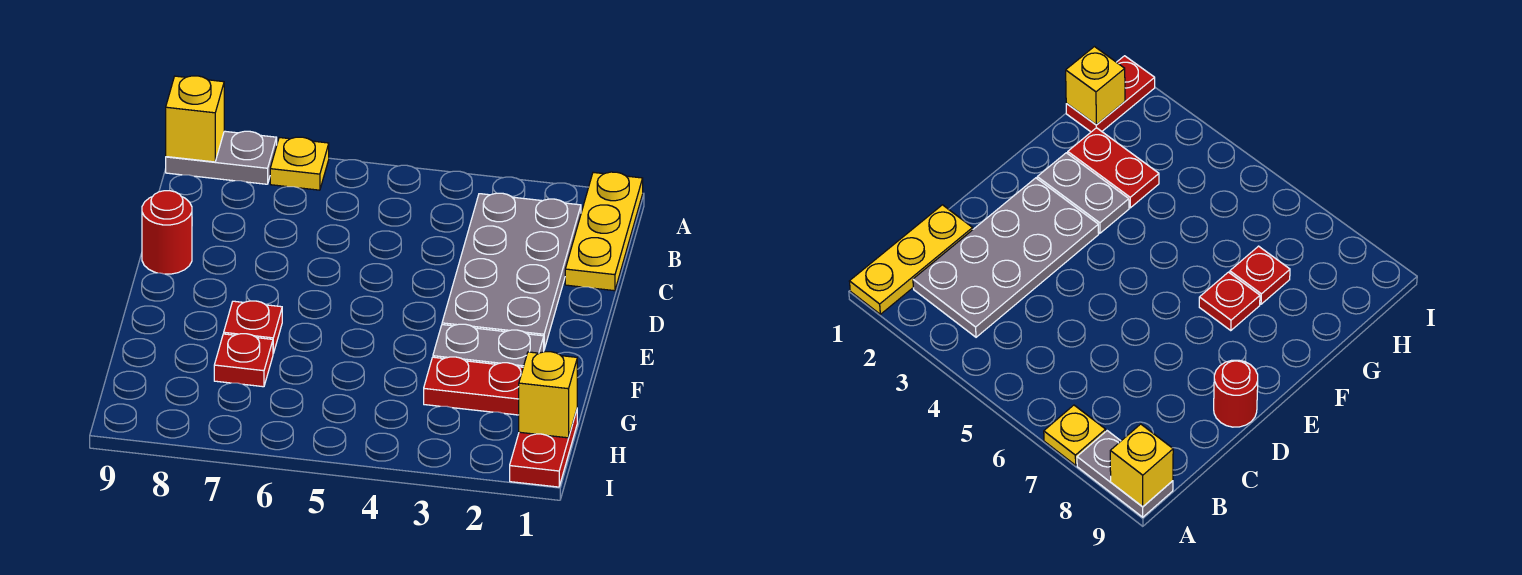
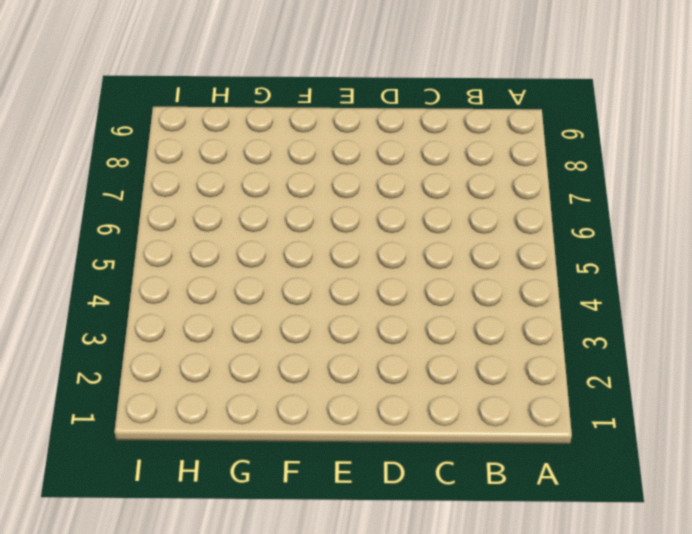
none -> yellow 1x3 plate [565,172,643,291]
none -> yellow 1x1 plate [270,137,329,190]
none -> grey 1x2 plate [166,131,277,184]

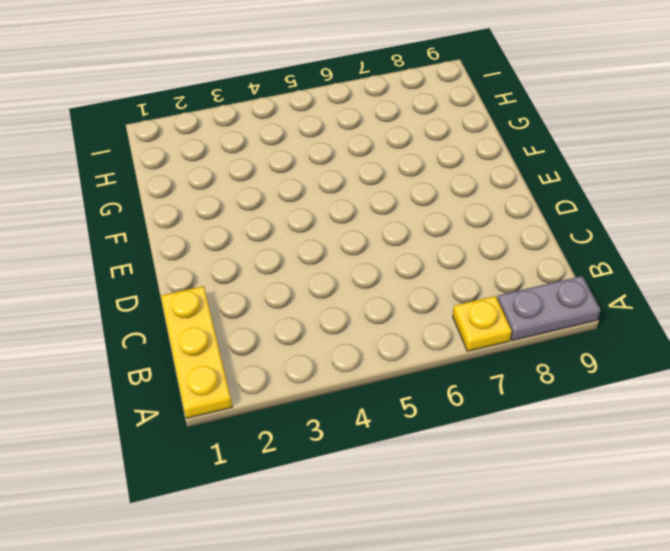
none -> grey 2x4 plate [442,193,581,349]
none -> red 1x1 round brick [142,191,192,274]
none -> grey 1x2 plate [433,324,544,367]

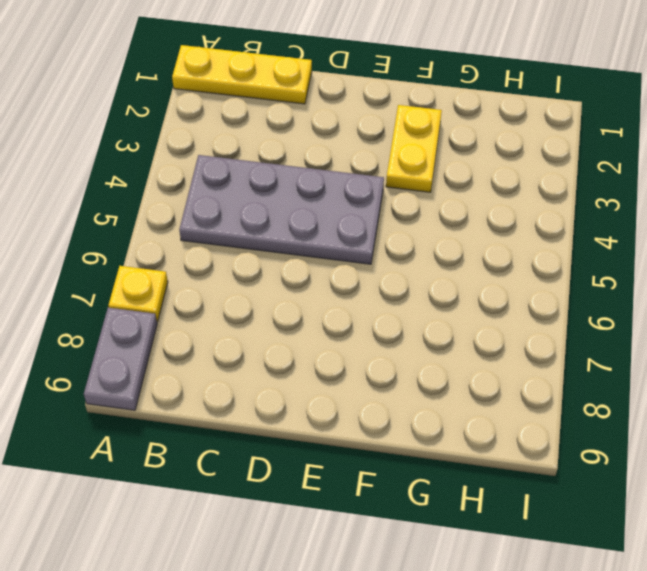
grey 2x4 plate [179,155,384,264] -> grey 2x4 plate moved to [442,193,581,349]
yellow 1x2 plate [386,105,442,192] -> grey 1x2 plate [433,324,544,367]
none -> red 1x1 round brick [142,191,192,274]
none -> red 1x1 plate [224,301,282,353]
none -> red 1x2 plate [424,357,523,415]

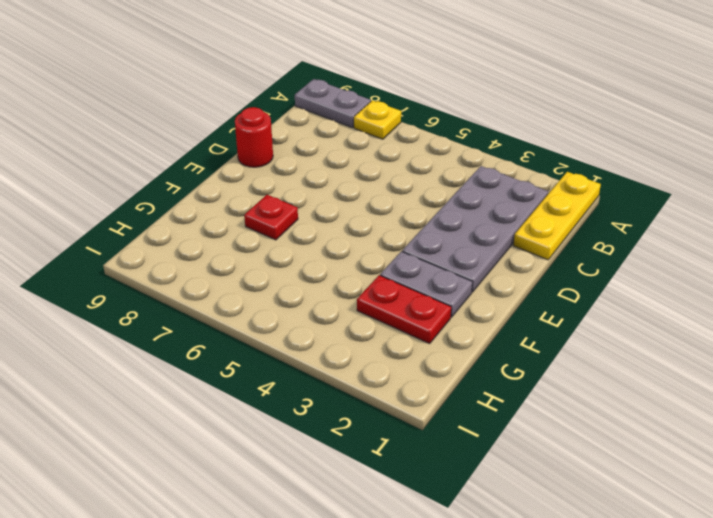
none -> red 1x1 plate [214,334,273,387]
none -> red 1x2 plate [510,410,577,487]
none -> yellow 1x1 brick [166,76,224,162]

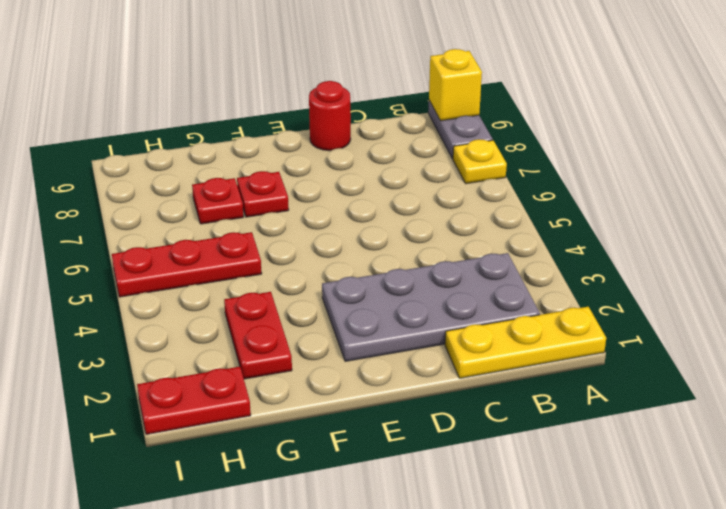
red 1x3 plate [112,232,262,297] -> none
none -> grey 1x2 plate [433,324,544,367]
none -> yellow 1x1 brick [519,352,577,438]

